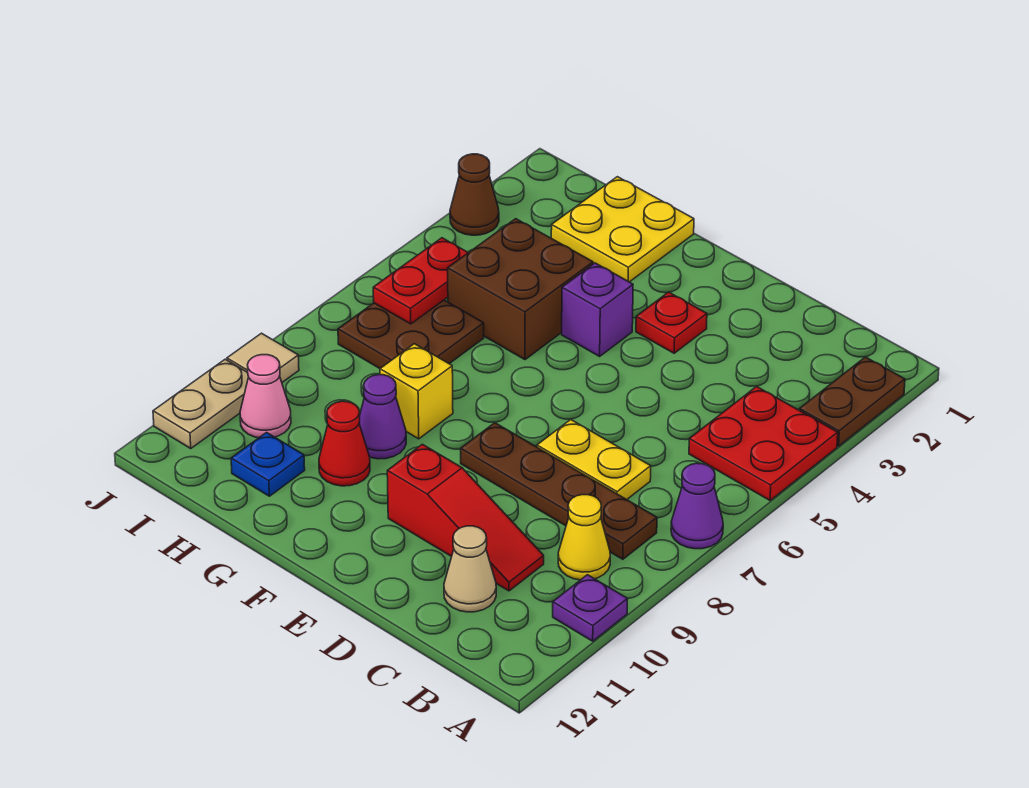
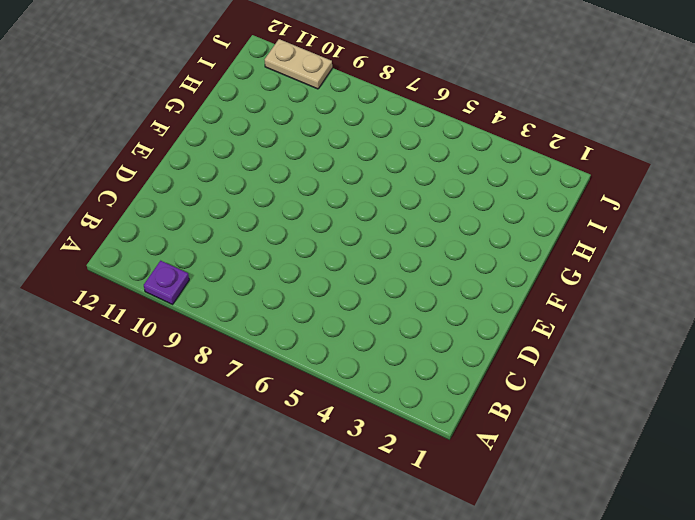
none -> brown 1x2 plate [800,357,905,446]
none -> red 2x2 plate [689,386,838,500]
none -> purple 1x1 cone [671,463,723,549]

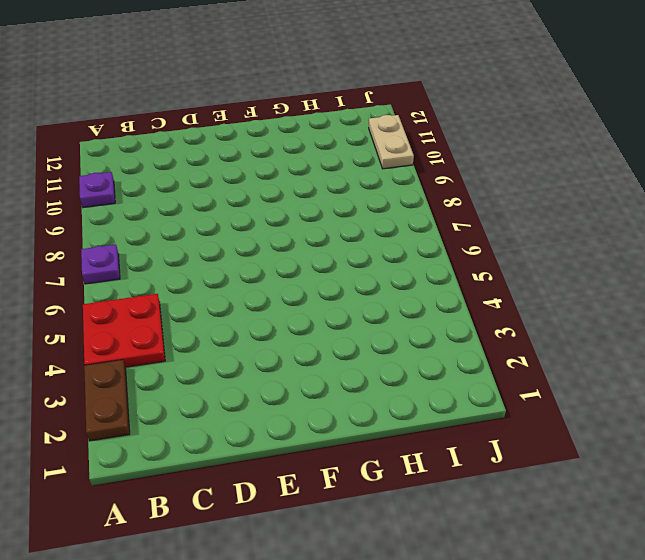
purple 1x1 plate [81,244,120,284] -> purple 1x1 cone [671,463,723,549]
none -> brown 1x4 plate [461,423,657,559]
none -> yellow 1x1 cone [558,495,610,580]
none -> yellow 1x2 plate [537,419,651,500]

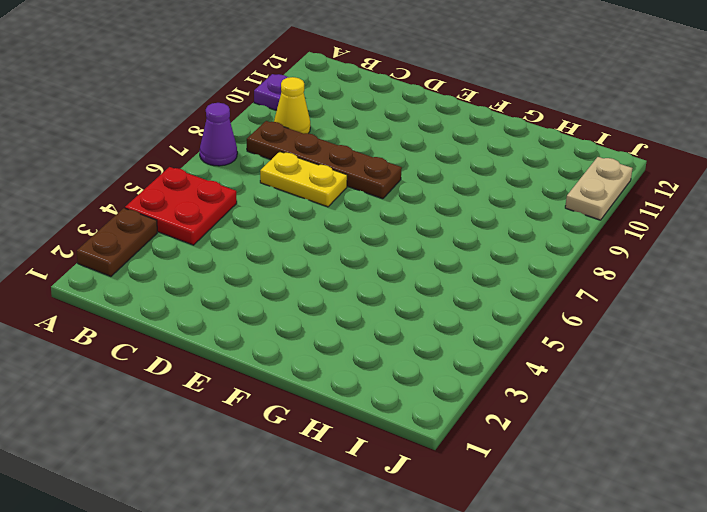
none -> red 1x3 slope [387,444,544,591]
none -> tan 1x1 cone [444,526,496,612]
none -> red 1x1 plate [636,292,707,353]

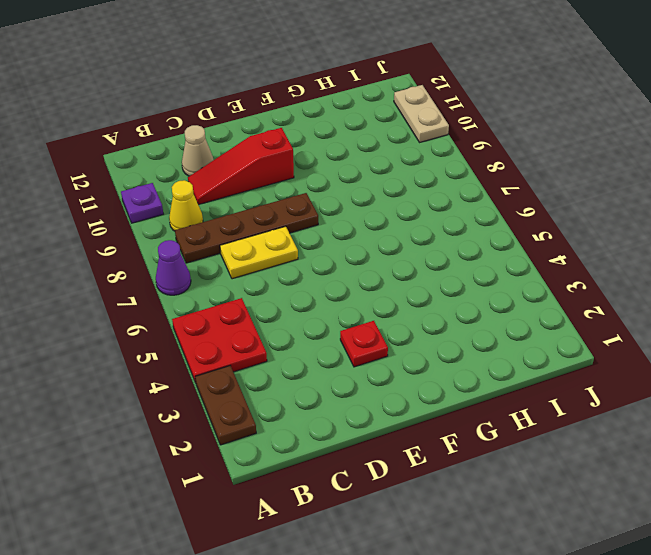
none -> purple 1x1 brick [562,263,633,356]
none -> yellow 2x2 plate [551,177,694,282]
none -> brown 2x2 brick [448,219,593,360]

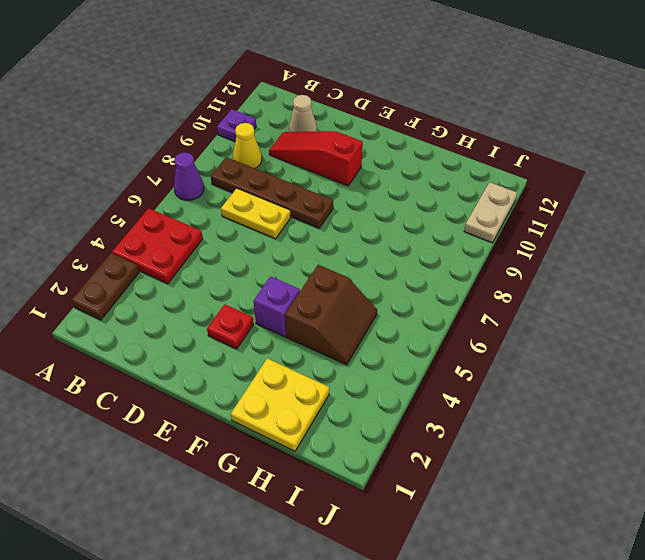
brown 2x2 slope [285,265,377,365] -> brown 2x2 brick [448,219,593,360]
none -> yellow 1x1 brick [380,344,453,439]
none -> purple 1x1 cone [359,375,406,459]
none -> red 1x1 cone [319,401,370,486]

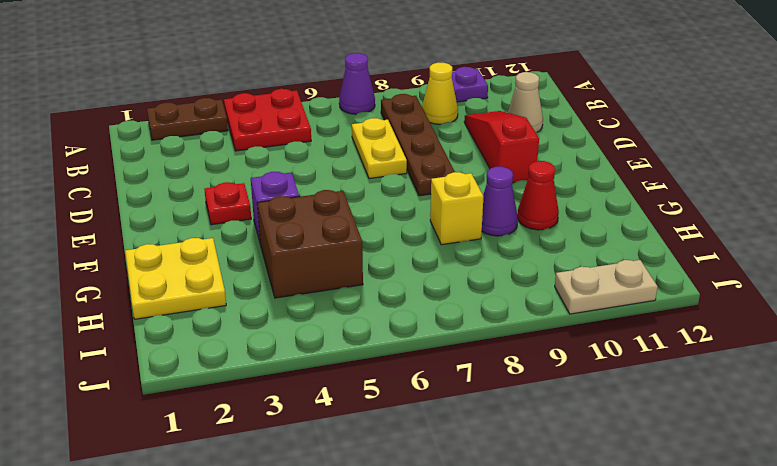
none -> brown 2x2 plate [338,300,484,368]
none -> blue 1x1 plate [231,433,305,496]
none -> pink 1x1 cone [240,355,291,438]

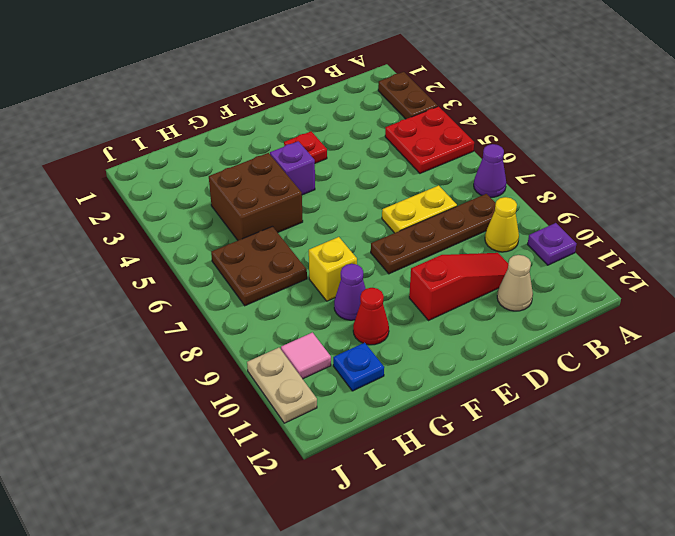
pink 1x1 tile [281,332,331,379] -> pink 1x1 cone [240,355,291,438]
none -> yellow 2x2 plate [551,177,694,282]
none -> brown 1x1 cone [450,154,499,235]
none -> tan 1x1 tile [227,333,299,382]

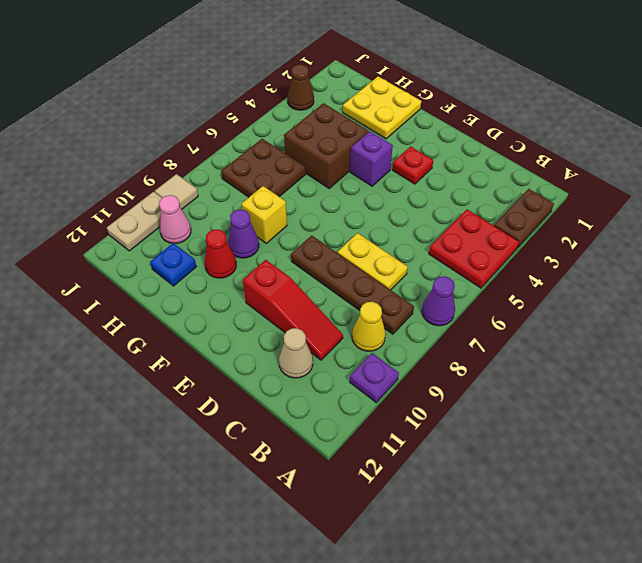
none -> red 1x2 plate [373,238,468,324]

